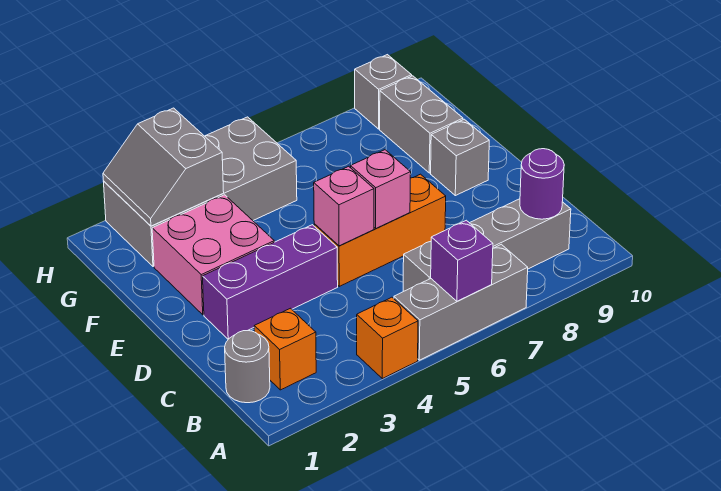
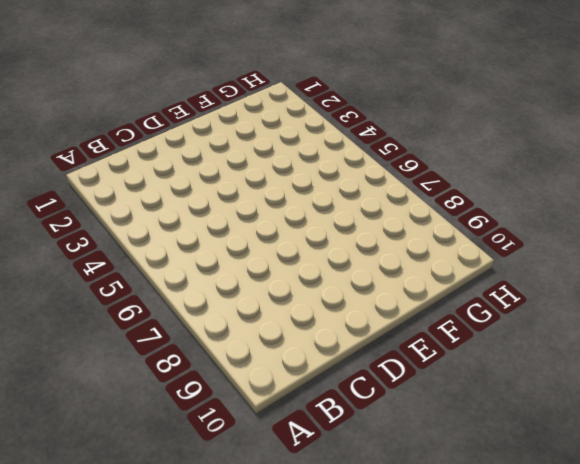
none -> orange 1x1 brick [357,297,418,379]
none -> grey 1x3 brick [394,244,528,360]
none -> grey 1x1 round brick [225,331,270,403]

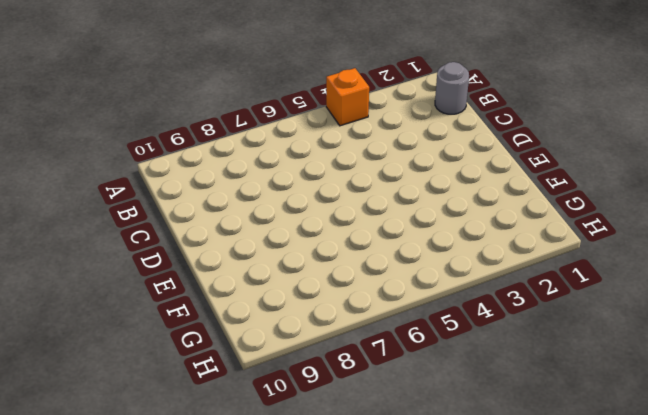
none -> grey 1x3 brick [394,244,528,360]
none -> orange 1x1 brick [254,308,316,390]
none -> grey 1x4 brick [403,199,571,291]

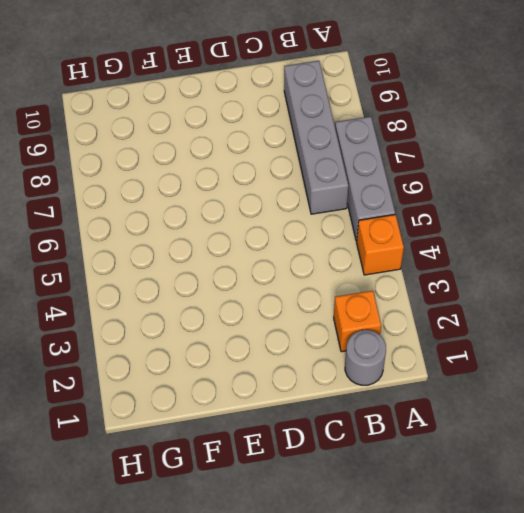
none -> purple 1x3 brick [203,225,338,339]
none -> orange 1x3 brick [314,174,446,286]
none -> pink 2x2 brick [152,195,274,315]

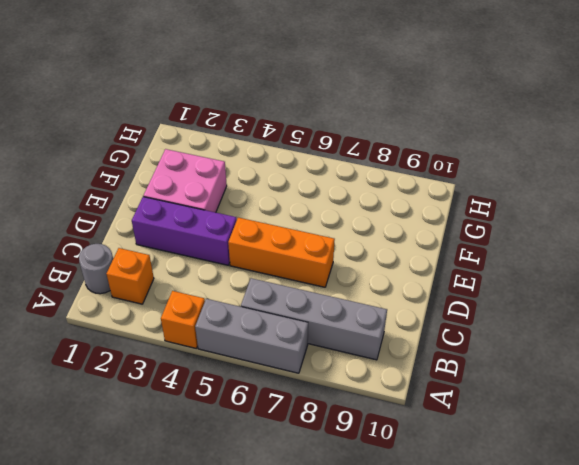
none -> grey 1x1 brick [431,119,489,196]
none -> grey 1x2 brick [380,76,463,173]
none -> grey 2x4 brick [104,117,297,267]

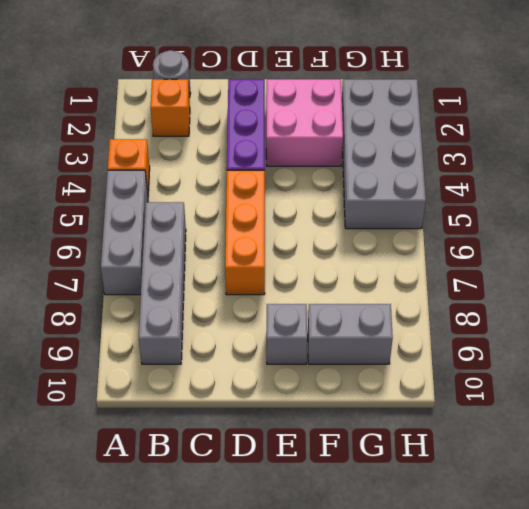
none -> grey 1x1 brick [355,55,412,129]
none -> purple 1x1 brick [431,220,493,301]
none -> purple 1x1 round brick [520,149,564,219]

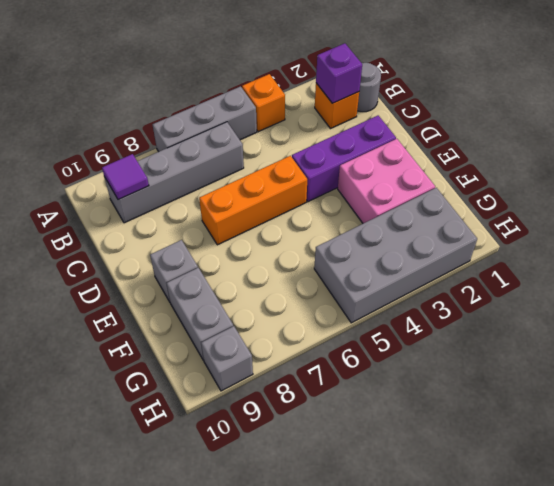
purple 1x1 brick [316,43,362,103] -> purple 1x1 brick moved to [431,220,493,301]
purple 1x1 tile [102,154,149,200] -> purple 1x1 round brick [520,149,564,219]
none -> pink 1x1 brick [314,166,374,246]
none -> pink 1x1 brick [351,150,411,229]
none -> grey 2x2 slope [103,108,224,226]

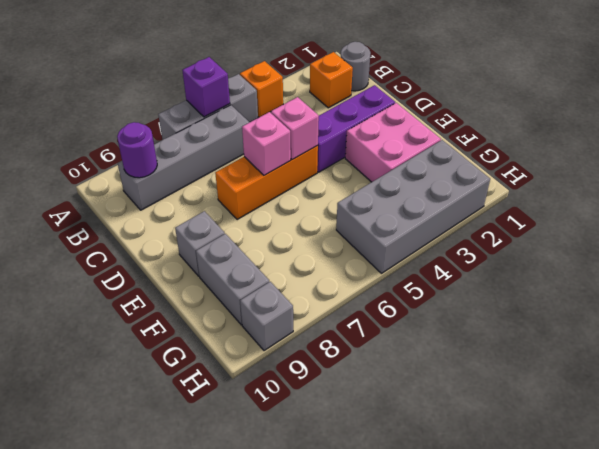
none -> grey 2x2 slope [103,108,224,226]

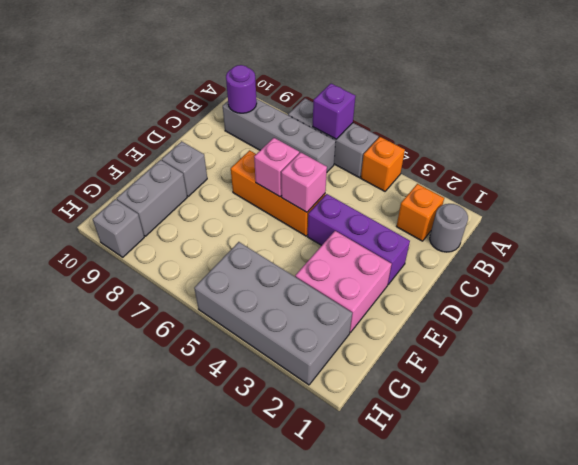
none -> grey 2x2 slope [103,108,224,226]

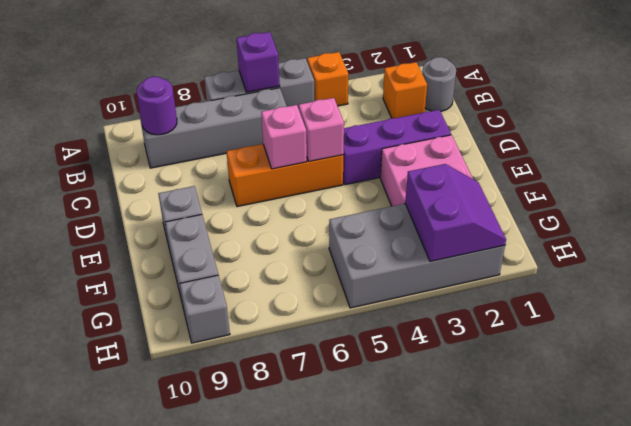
purple 2x2 slope [405,164,506,261] -> grey 2x2 slope [103,108,224,226]

